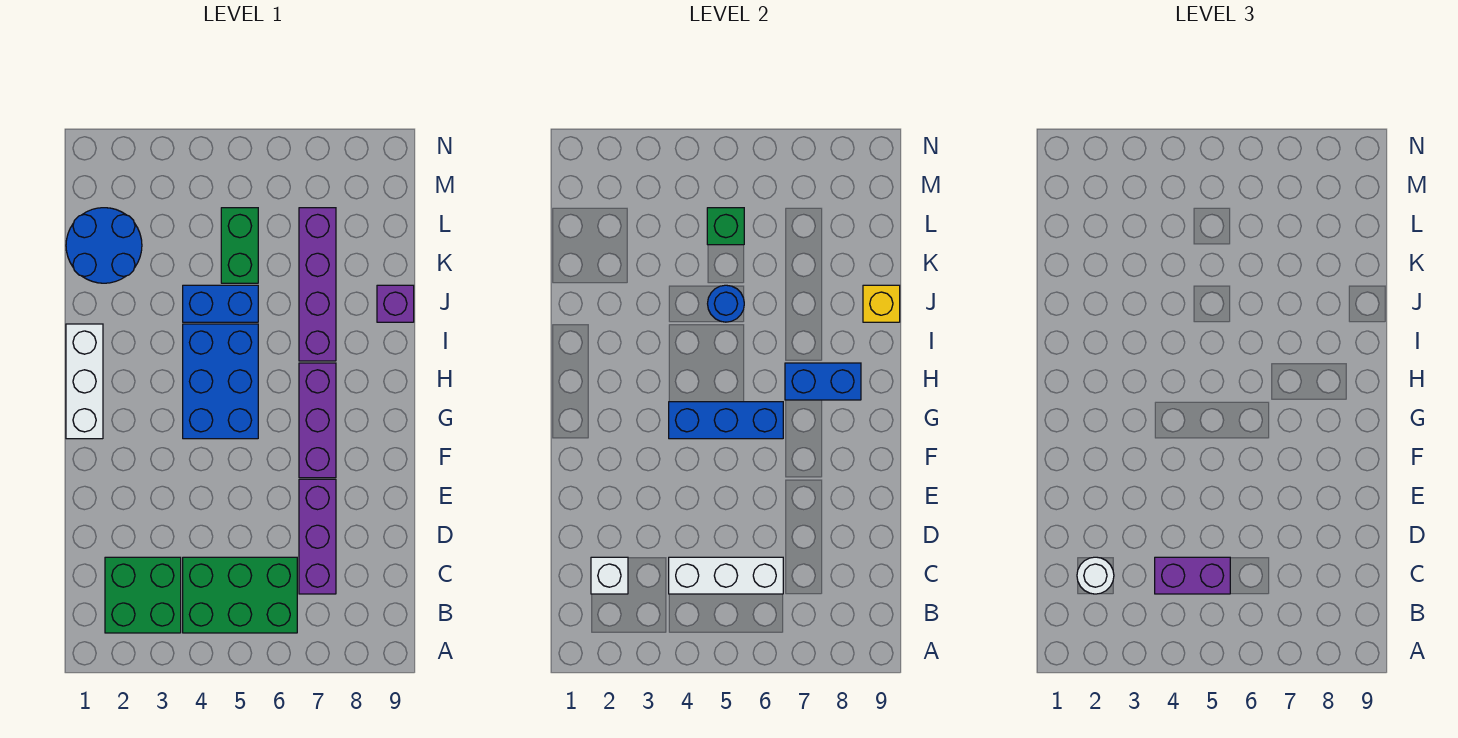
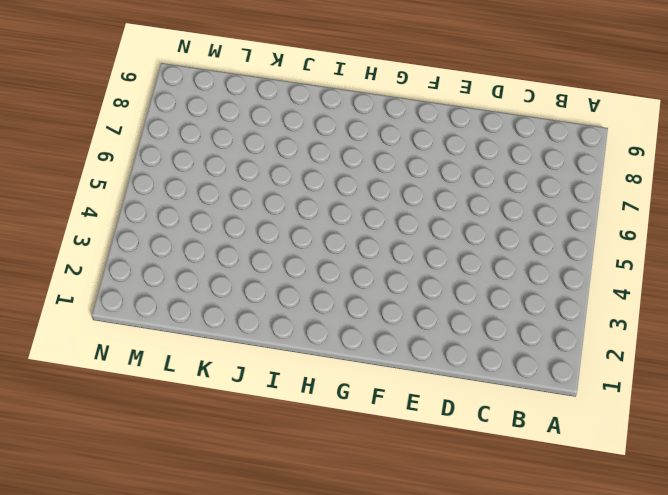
none -> green 2x2 brick [105,557,181,633]
none -> green 2x3 brick [183,557,297,633]
none -> purple 1x3 brick [299,479,336,594]

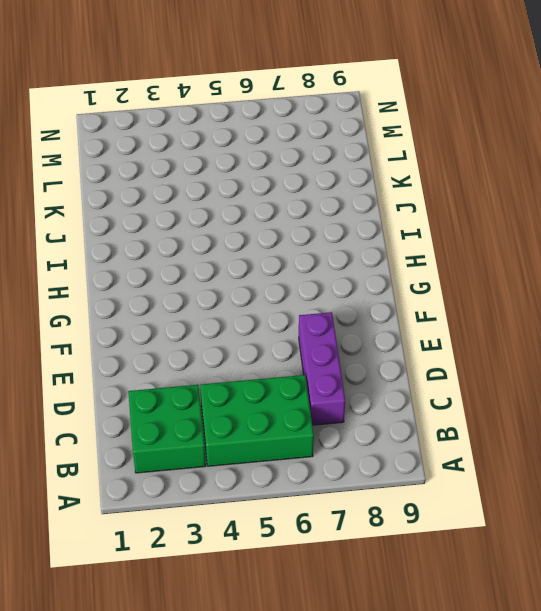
none -> purple 1x3 brick [299,363,336,478]
none -> white 1x3 brick [66,324,103,439]
none -> blue 2x3 brick [183,324,258,439]

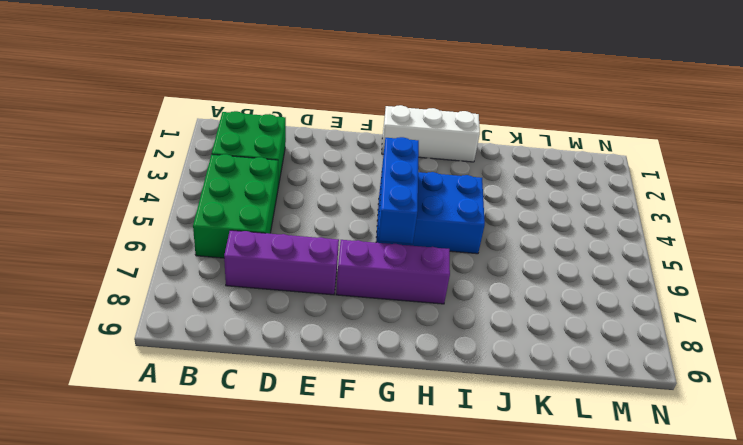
none -> purple 1x4 brick [299,208,336,361]
none -> blue 1x2 brick [183,285,258,322]
none -> purple 1x1 brick [377,285,414,322]

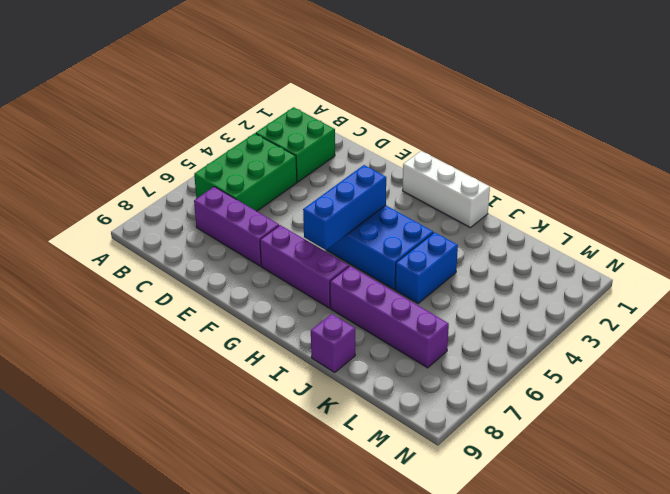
none -> blue 2x2 round brick [66,208,142,283]
none -> green 1x2 brick [221,208,258,283]
none -> white 1x1 brick [591,557,628,594]

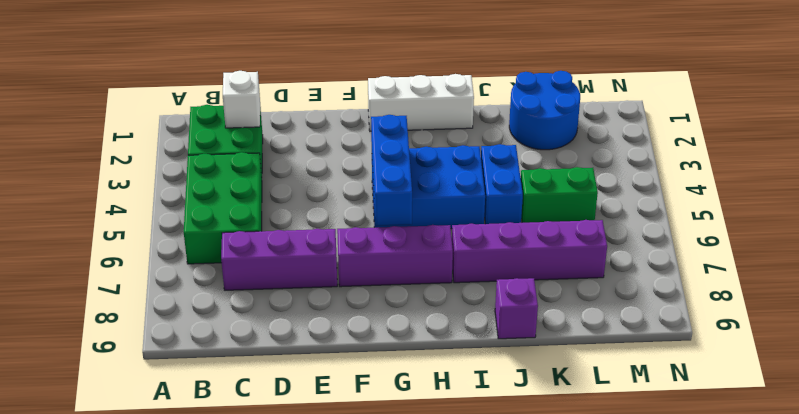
none -> white 1x3 brick [669,557,783,594]
none -> blue 1x2 brick [785,363,861,400]
none -> blue 1x1 round brick [708,285,744,322]

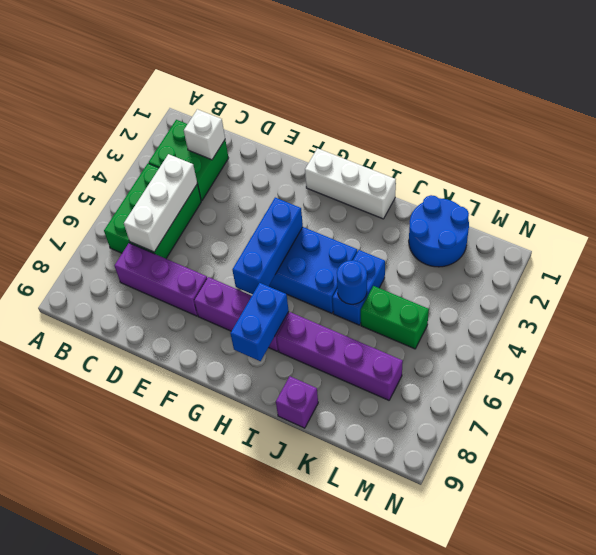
none -> yellow 1x1 brick [863,285,900,322]
none -> green 1x1 brick [707,208,744,245]
none -> white 1x1 round brick [1077,557,1114,594]

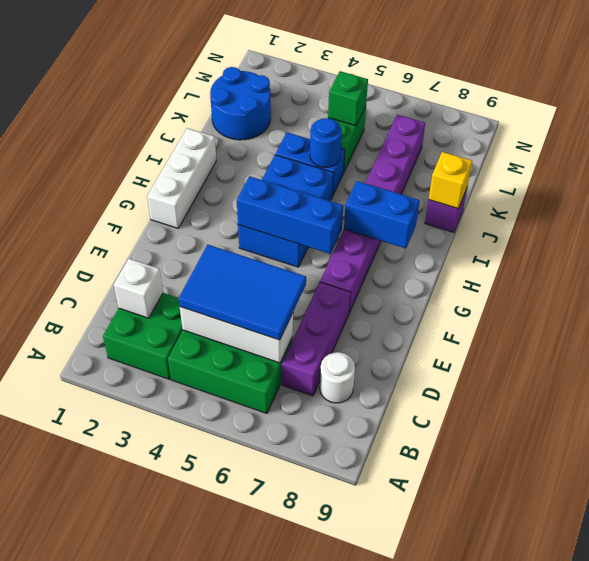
blue 2x3 tile [179,245,306,340] -> purple 1x2 brick [1155,557,1230,594]
white 1x1 round brick [320,352,355,403] -> white 1x1 round brick moved to [1077,557,1114,594]

